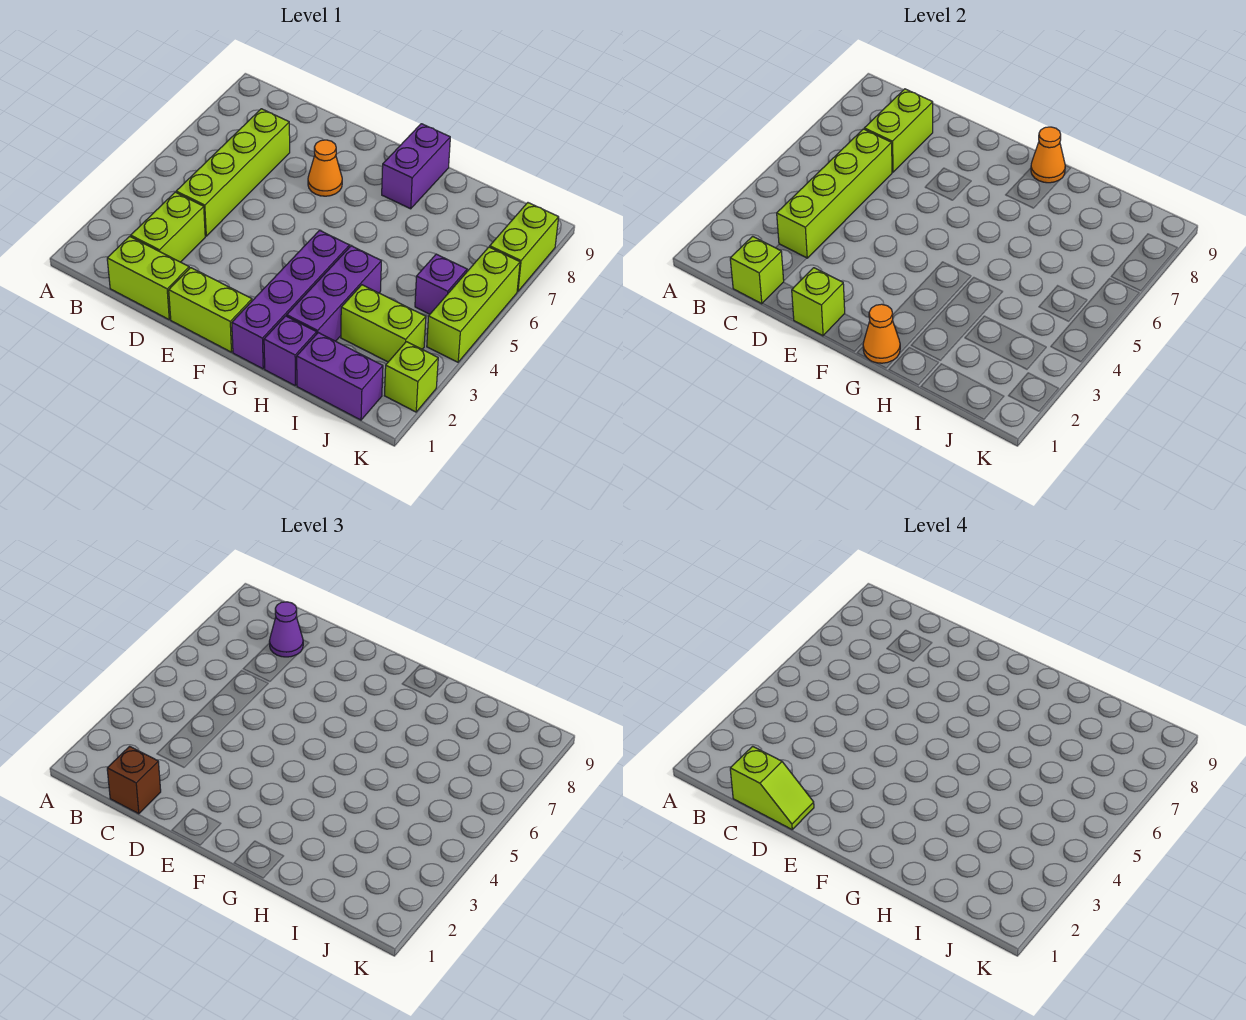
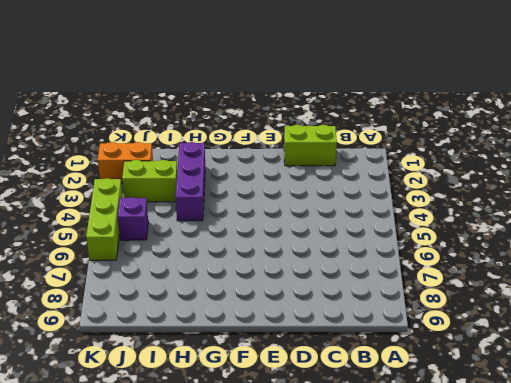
orange 1x2 brick [98,142,153,183] -> lime 1x1 brick [384,342,438,412]
none -> lime 1x2 brick [131,192,205,262]
none -> lime 1x4 brick [176,109,290,236]
none -> lime 1x2 brick [169,268,252,352]

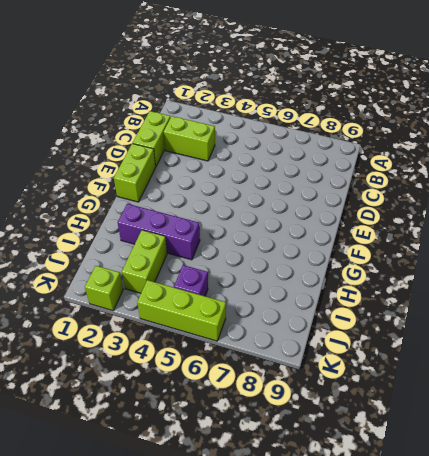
none -> lime 1x4 brick [176,109,290,236]
none -> orange 1x1 cone [308,140,342,196]
none -> purple 1x4 brick [232,230,350,369]

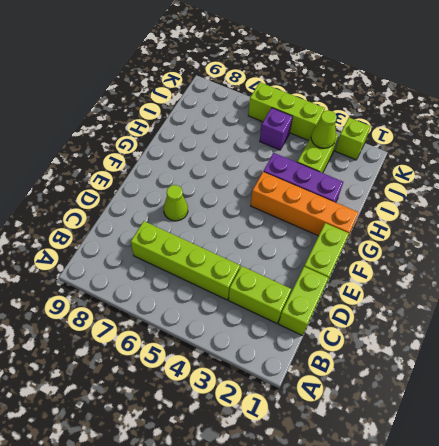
lime 1x1 cone [164,185,188,221] -> orange 1x1 cone [308,140,342,196]
orange 1x4 brick [251,172,359,240] -> purple 1x4 brick [232,230,350,369]
lime 1x1 cone [311,110,337,148] -> none
none -> purple 1x2 brick [382,124,450,209]
none -> purple 1x1 brick [264,316,317,385]
none -> purple 1x2 brick [297,333,383,420]

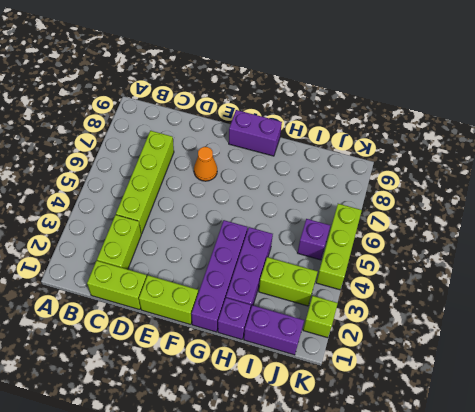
purple 1x2 brick [229,110,282,156] -> purple 1x2 brick turned to [382,124,450,209]
none -> lime 1x2 brick [490,203,559,291]
none -> lime 1x1 brick [730,236,784,304]
none -> lime 1x4 brick [777,129,892,258]

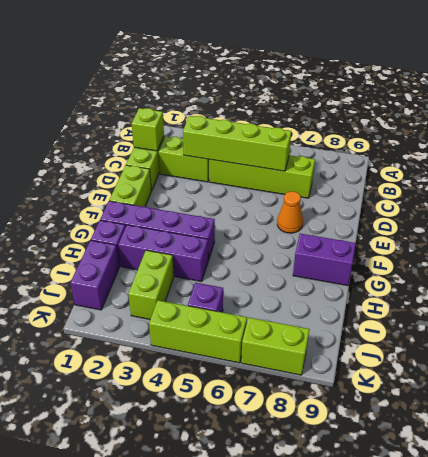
none -> lime 1x1 brick [384,342,438,412]
none -> lime 1x2 brick [864,89,933,172]
none -> lime 1x1 brick [792,268,845,336]

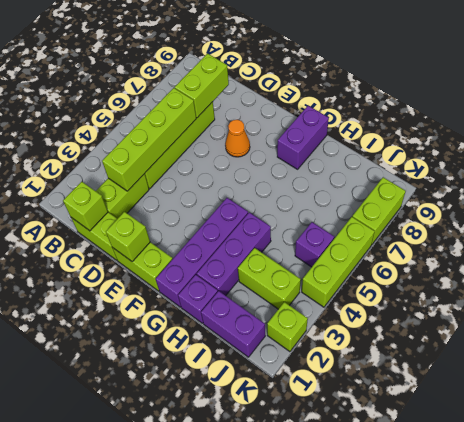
none -> orange 1x1 cone [863,304,900,363]
none -> orange 1x1 cone [1031,127,1065,183]
none -> brown 1x1 brick [107,746,161,814]

